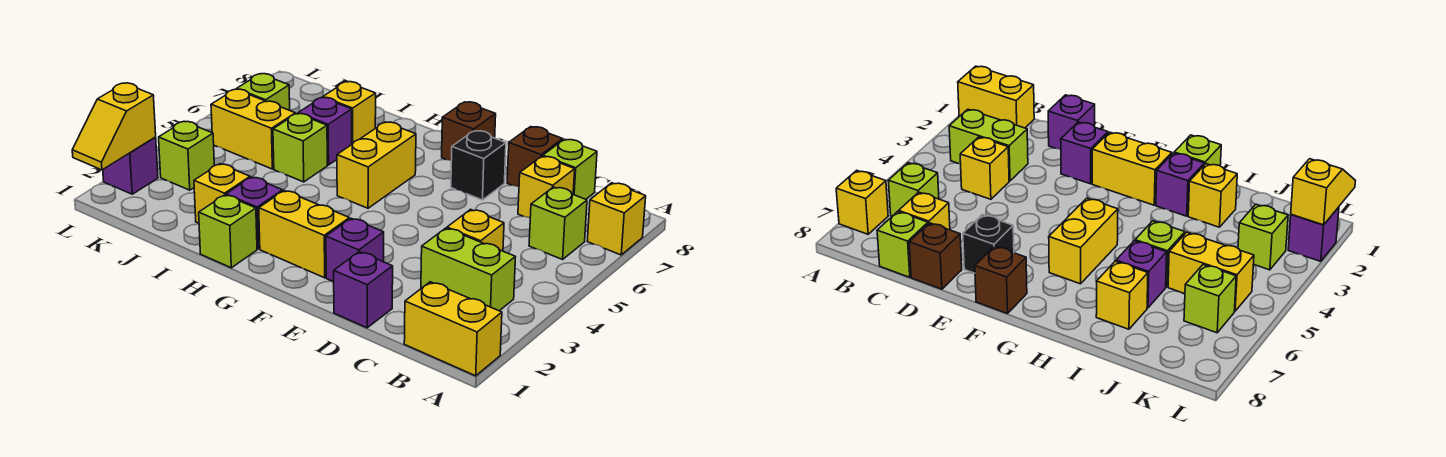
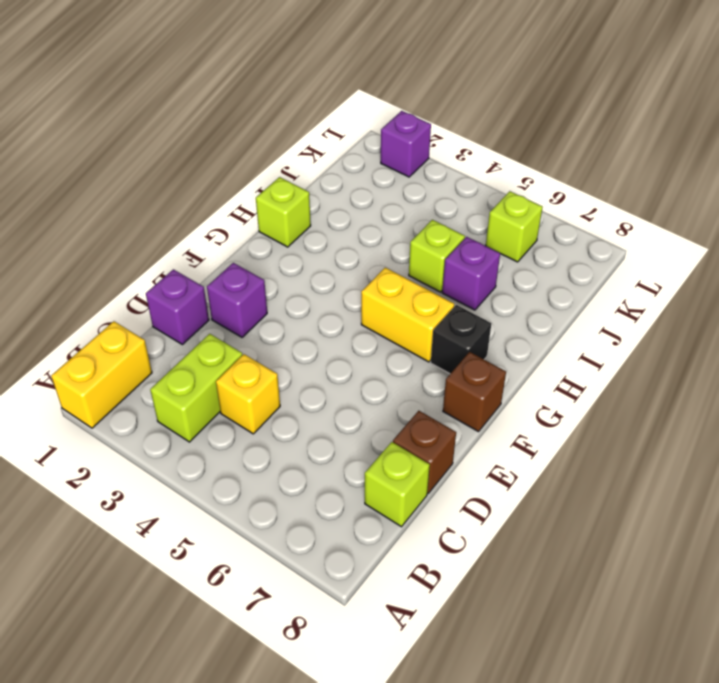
black 1x1 brick [431,305,491,374] -> black 1x1 brick moved to [451,131,506,200]
none -> yellow 1x1 brick [587,183,646,255]
none -> lime 1x1 brick [529,187,587,259]
none -> yellow 1x1 brick [518,156,575,218]

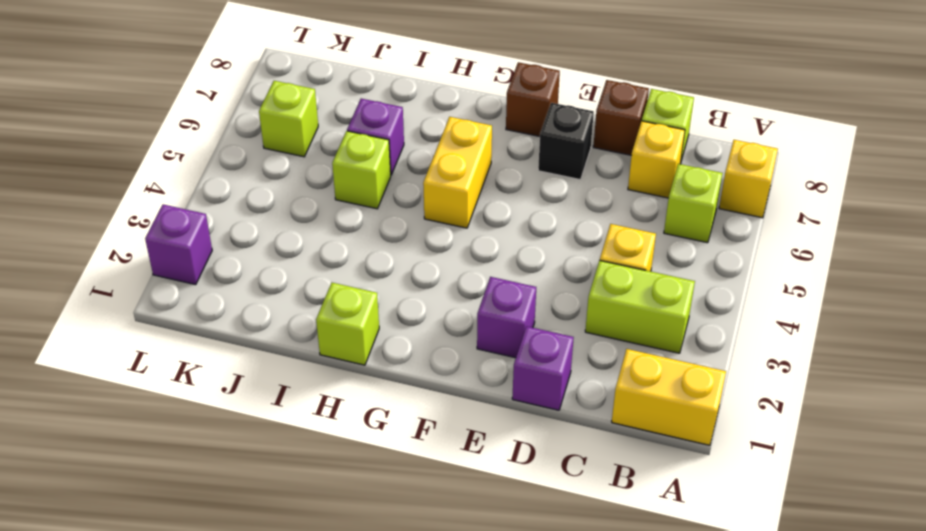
none -> yellow 1x2 brick [259,191,349,278]
none -> purple 1x1 brick [226,177,283,249]
none -> yellow 1x1 brick [194,164,250,223]

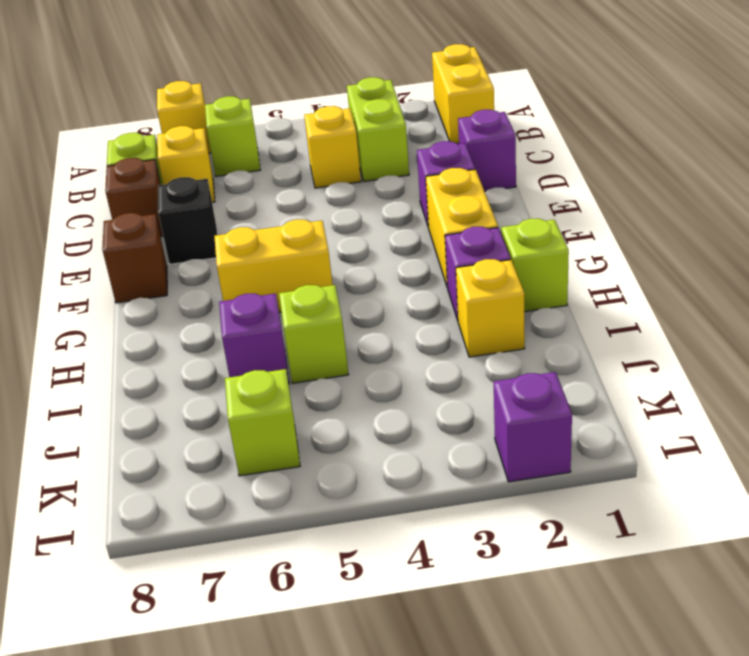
none -> yellow 1x1 brick [323,82,376,144]
none -> yellow 1x2 brick [211,89,295,169]
none -> lime 1x1 brick [159,121,214,190]

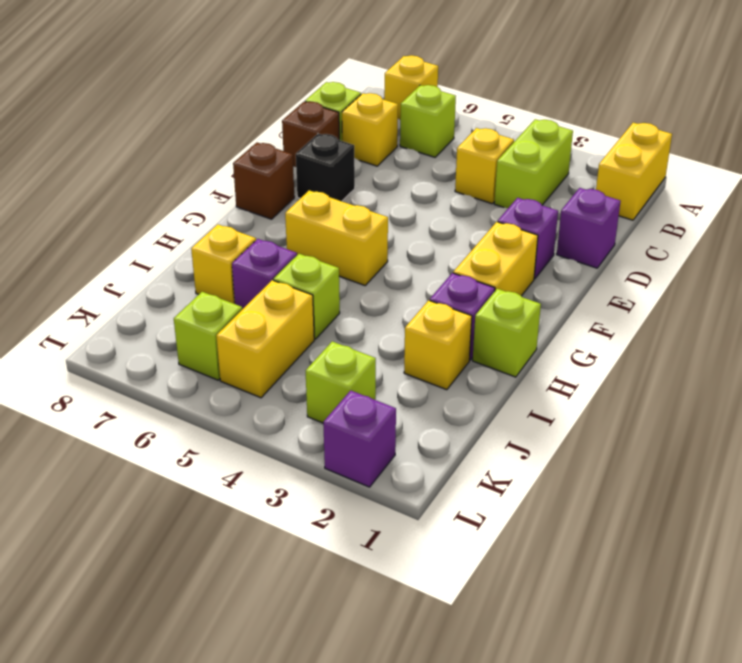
none -> yellow 1x2 slope [72,83,156,170]

